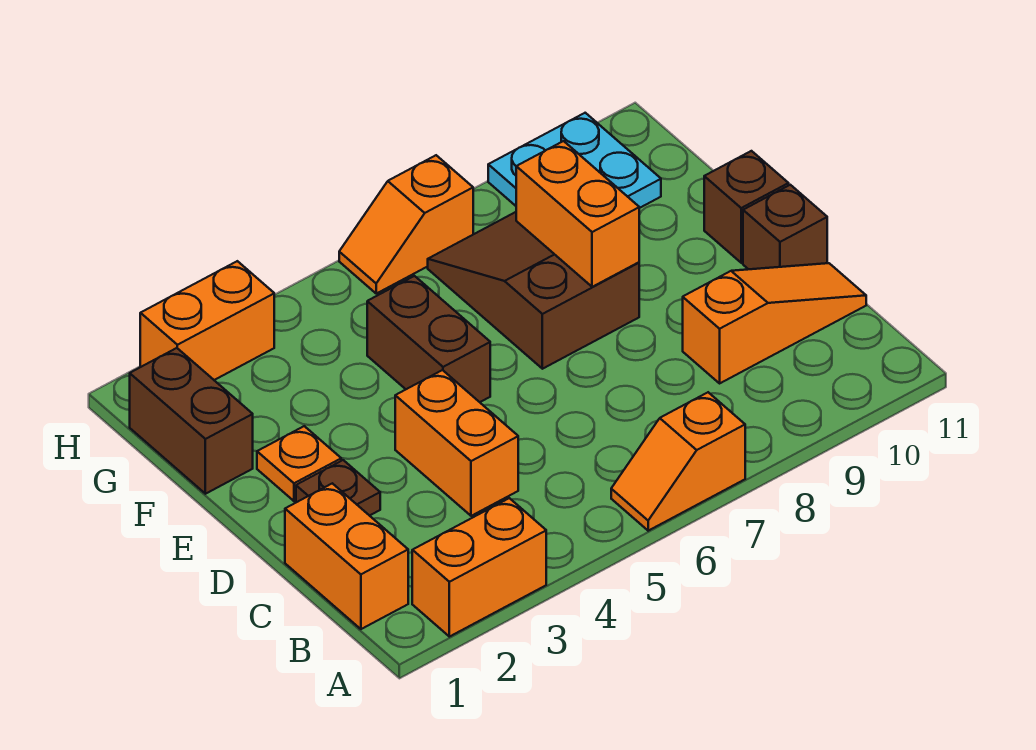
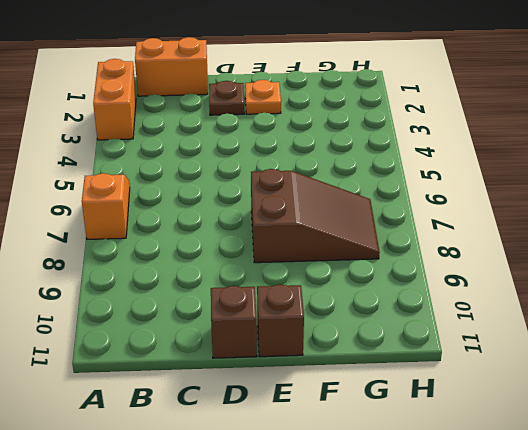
none -> orange 1x2 brick [395,370,518,516]
none -> orange 1x3 slope [683,263,866,383]
none -> brown 1x2 brick [367,276,490,402]

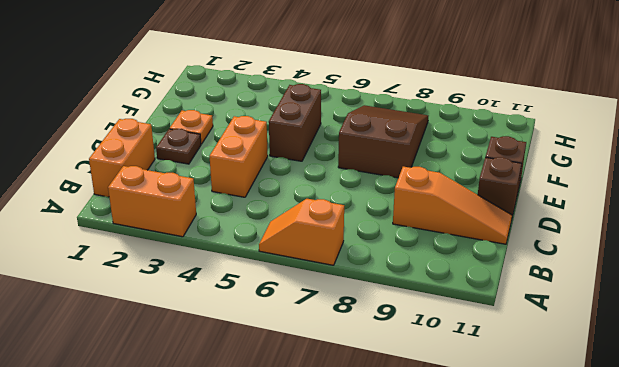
none -> brown 1x2 brick [130,348,253,494]
none -> cyan 2x2 plate [488,113,661,208]
none -> orange 1x2 brick [140,261,274,380]

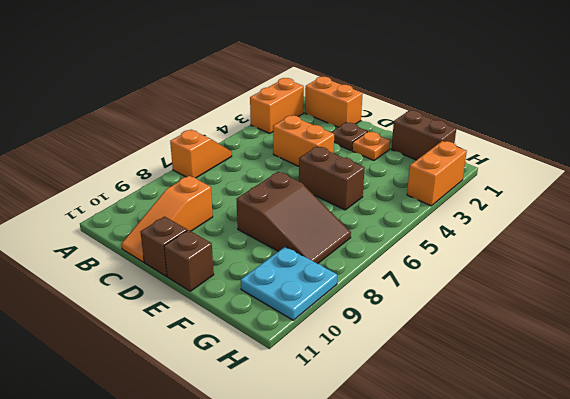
none -> orange 1x2 slope [339,155,473,294]
none -> orange 1x2 brick [516,141,639,287]

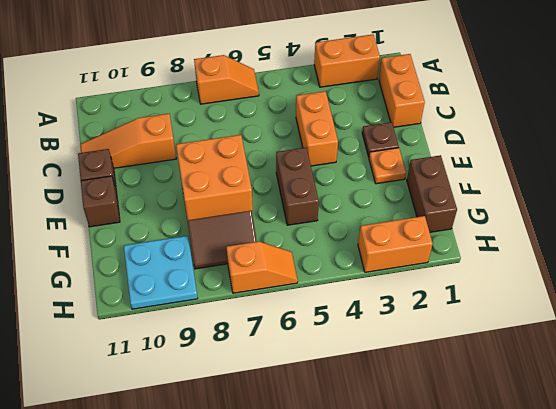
orange 2x2 brick [176,135,253,221] -> orange 1x2 brick [516,141,639,287]

